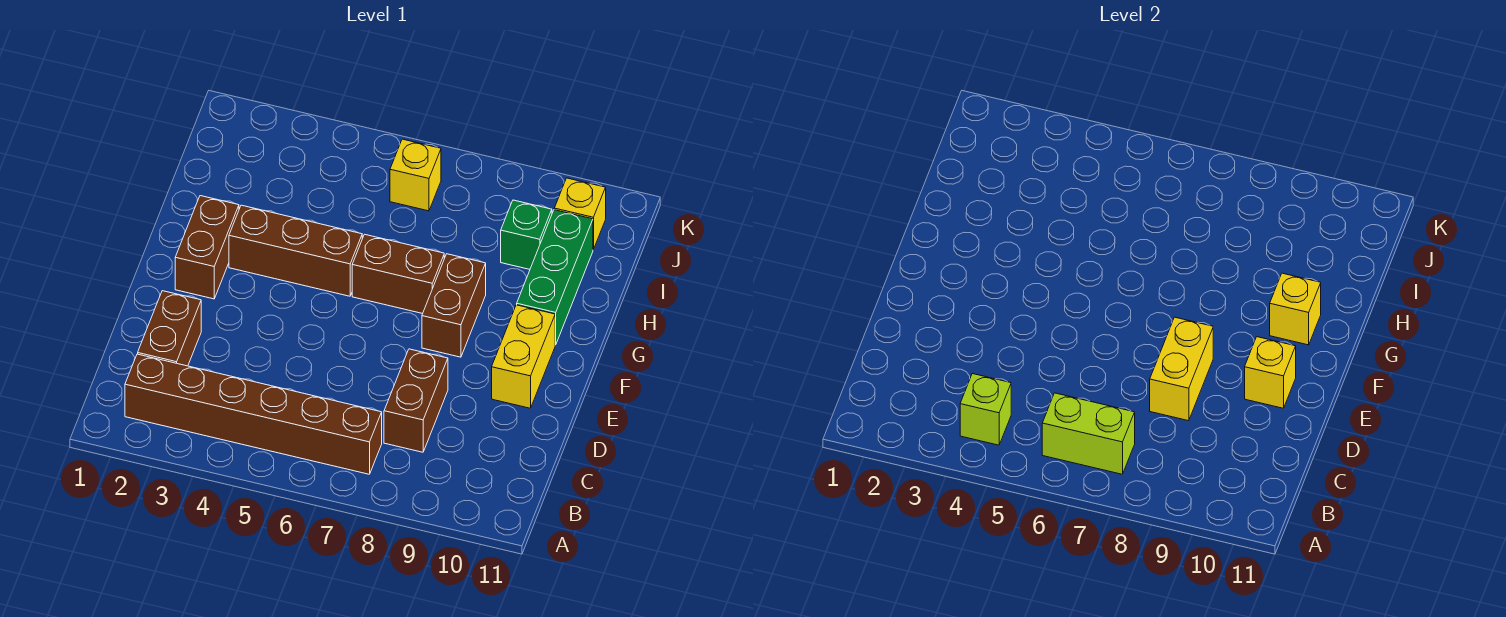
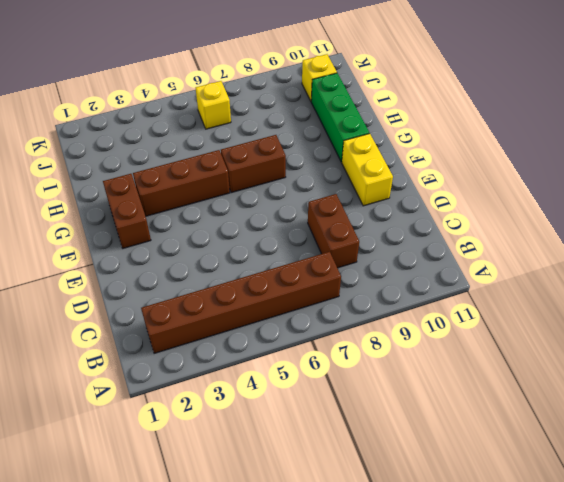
none -> brown 1x2 brick [138,291,201,366]
none -> brown 1x2 brick [422,254,486,357]
none -> green 1x1 brick [501,200,552,269]

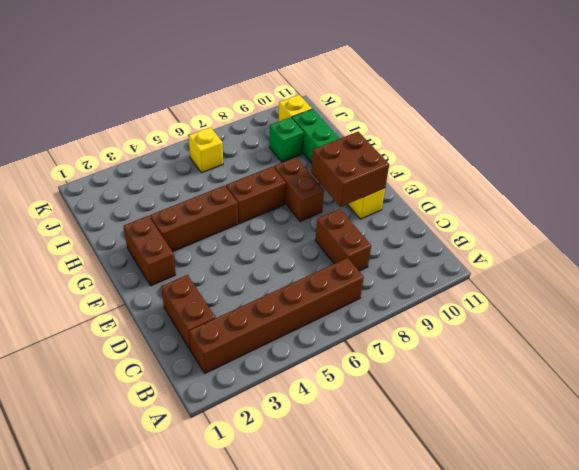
brown 2x2 brick [311,132,389,207] -> yellow 1x1 brick [1245,337,1296,408]
none -> lime 1x1 brick [960,374,1011,445]
none -> lime 1x2 brick [1042,393,1135,474]
none -> yellow 1x2 brick [1150,317,1213,421]

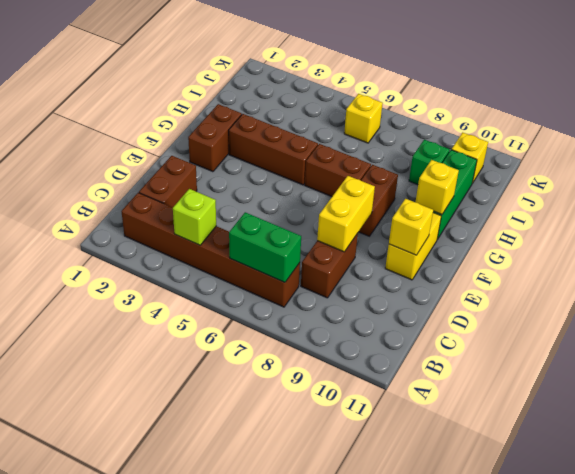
green 1x2 brick [229,212,301,282] -> lime 1x2 brick [1042,393,1135,474]

